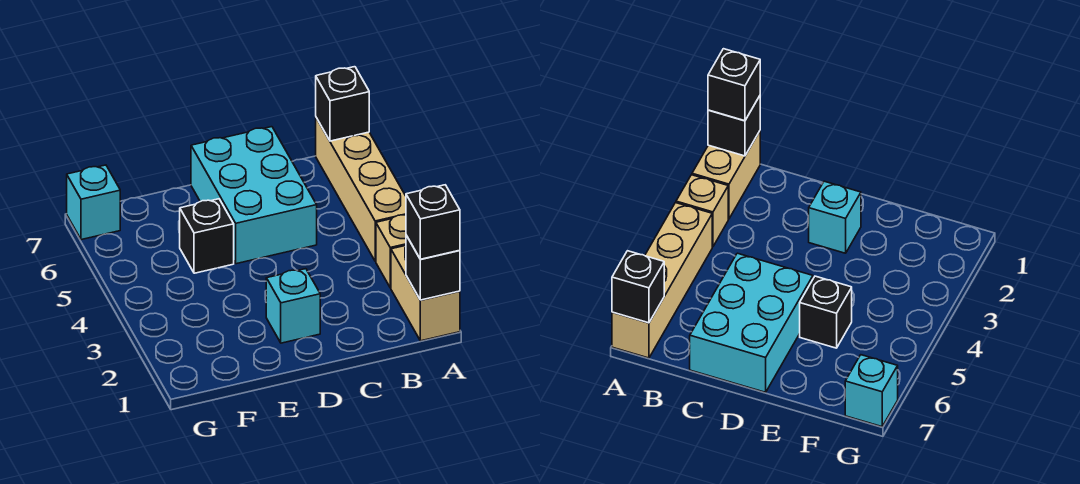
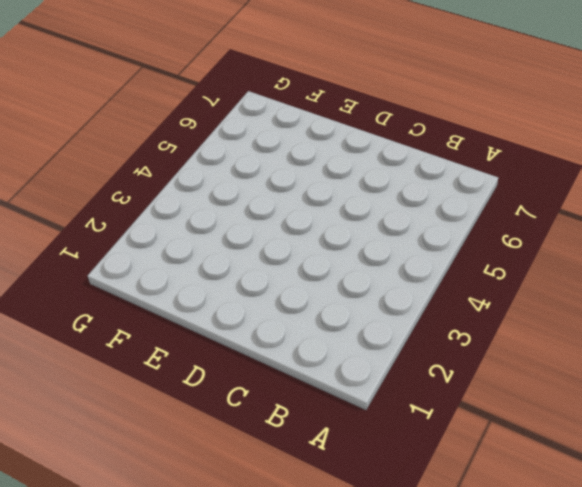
none -> tan 1x2 brick [391,246,460,341]
none -> tan 1x1 brick [376,215,406,288]

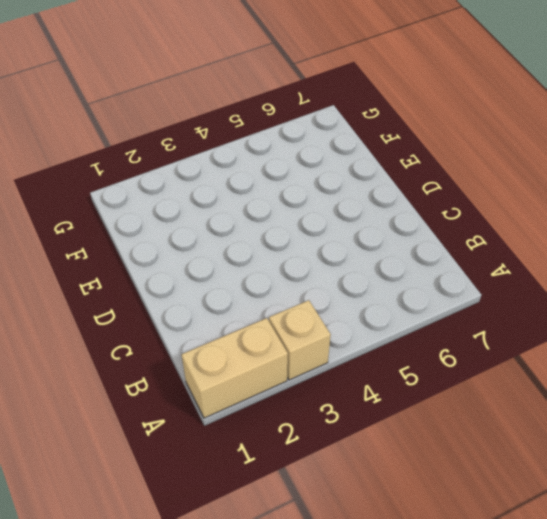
none -> tan 1x4 brick [316,118,406,261]
none -> cyan 2x3 brick [191,127,317,264]

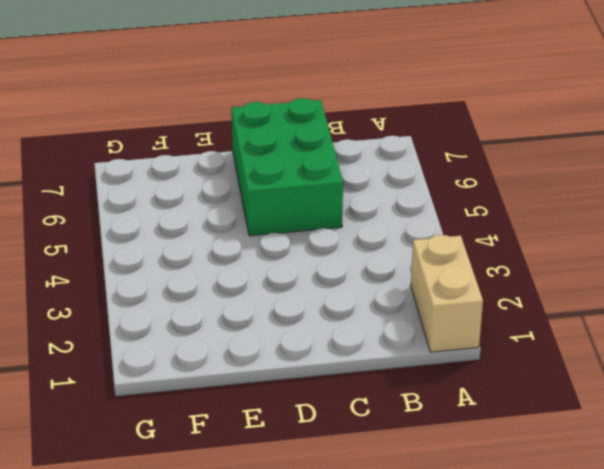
green 2x3 brick [231,98,343,236] -> cyan 2x3 brick [191,127,317,264]
none -> tan 1x1 brick [376,215,406,288]
none -> tan 1x4 brick [316,118,406,261]

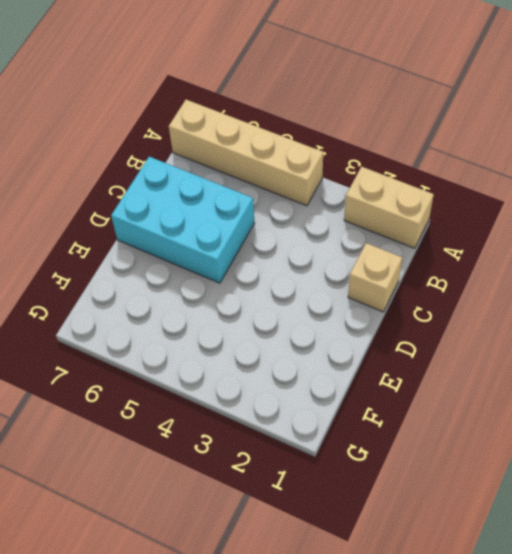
tan 1x1 brick [348,243,402,312] -> tan 1x1 brick moved to [376,215,406,288]
none -> cyan 1x1 brick [266,269,320,343]
none -> black 1x1 brick [180,199,234,273]

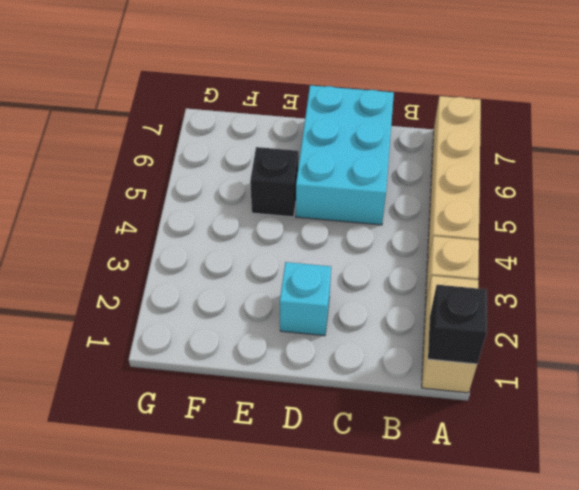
none -> cyan 1x1 brick [67,165,120,240]
none -> black 1x1 brick [316,67,369,141]

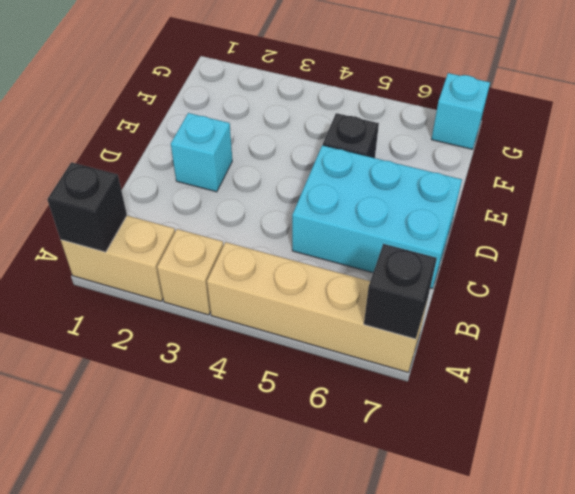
none -> black 1x1 brick [406,185,460,259]

